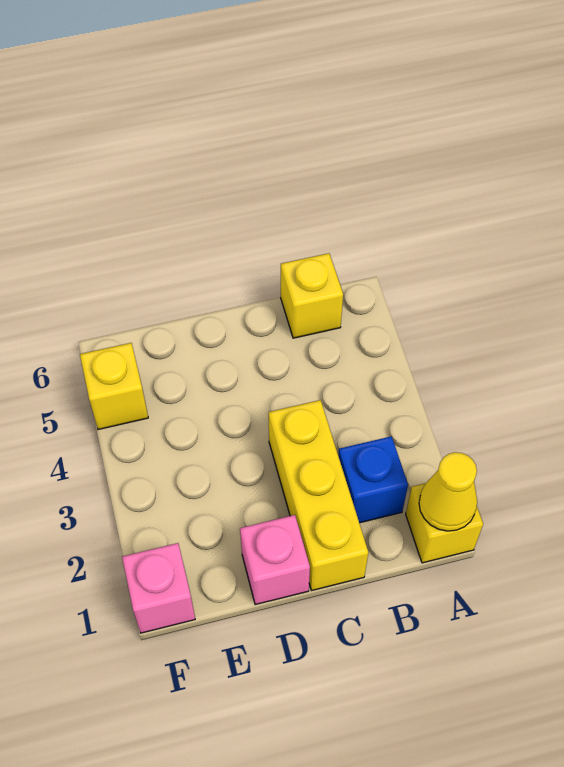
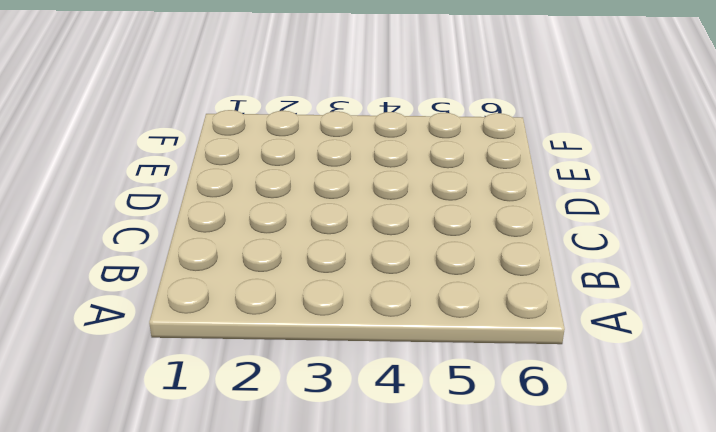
none -> yellow 1x1 brick [406,483,483,563]
none -> blue 1x1 brick [338,436,408,523]

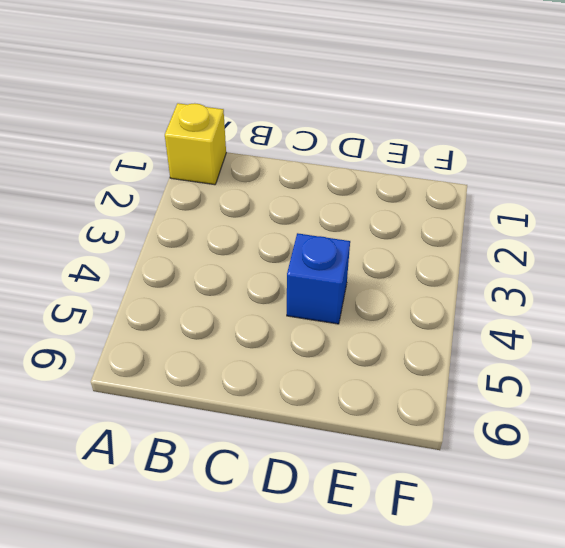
blue 1x1 brick [287,233,350,324] -> blue 1x1 brick moved to [338,436,408,523]
none -> yellow 1x1 brick [281,253,343,338]
none -> yellow 1x3 brick [268,400,368,590]

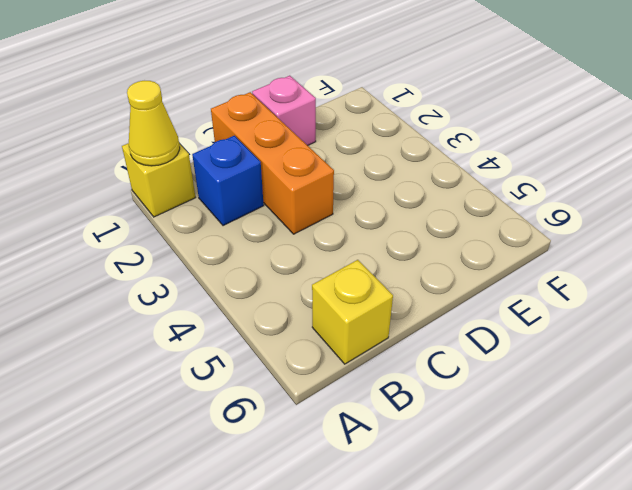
orange 1x3 brick [211,92,334,234] -> yellow 1x3 brick [268,400,368,590]
none -> pink 1x1 brick [122,543,195,633]
none -> yellow 1x1 brick [80,343,148,430]

